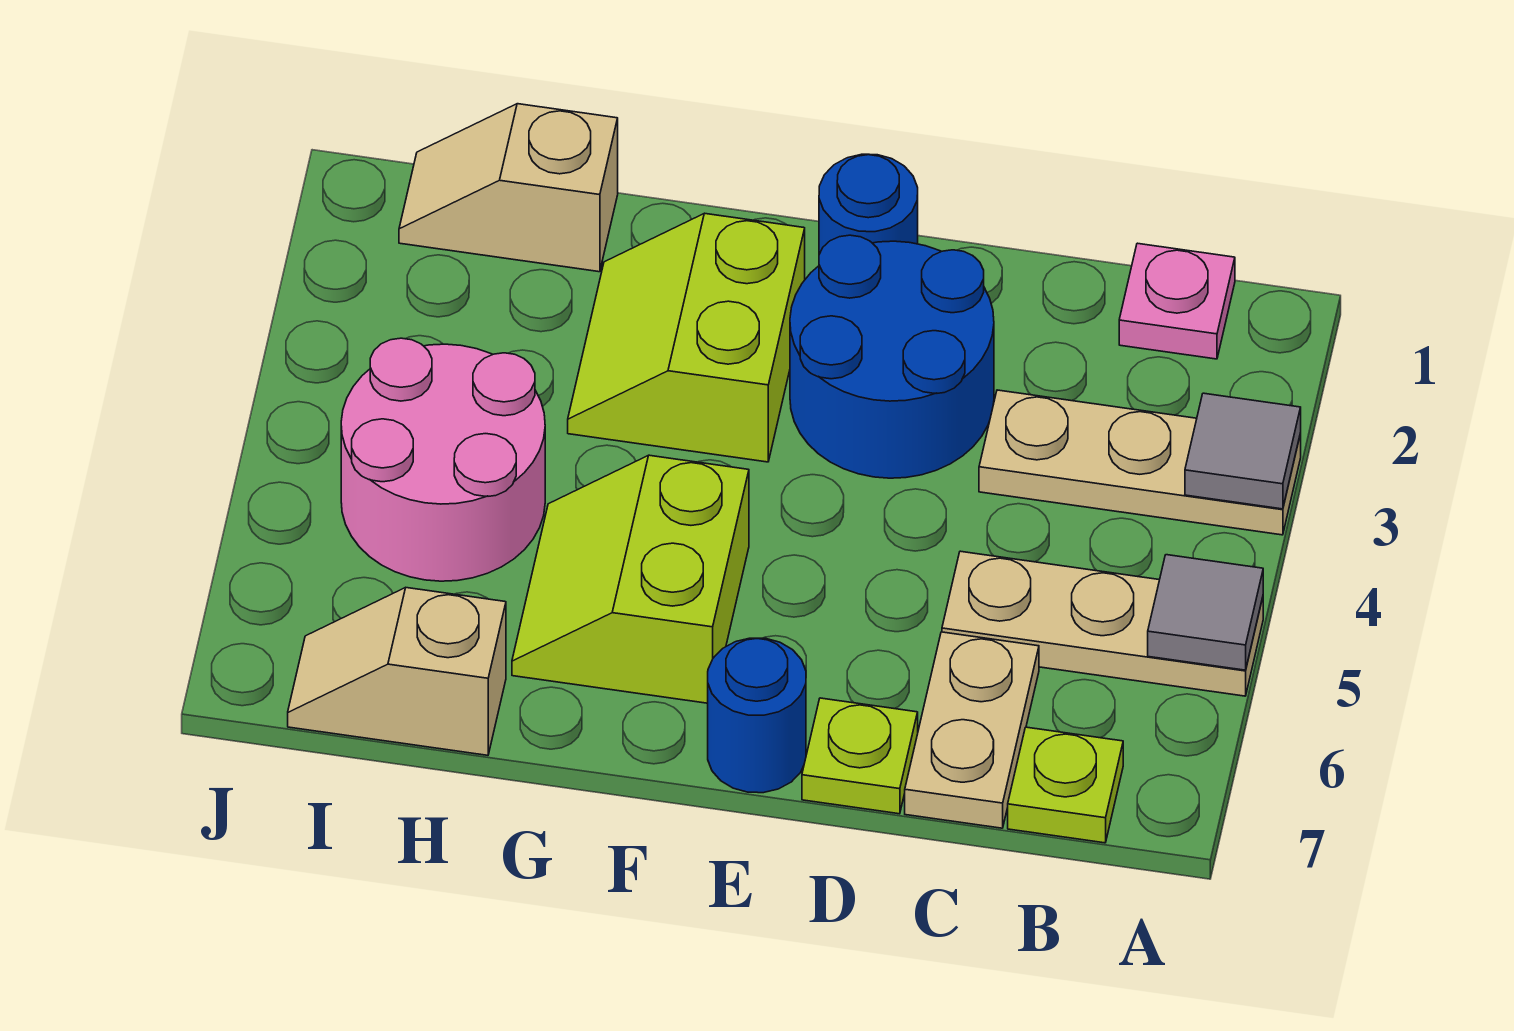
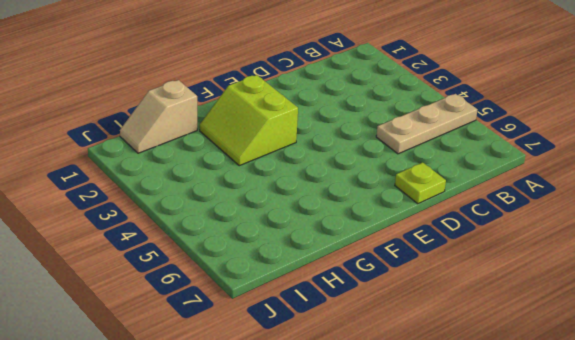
none -> tan 1x3 plate [979,390,1301,535]
none -> pink 1x1 plate [1119,243,1235,359]
none -> lime 1x1 plate [1008,727,1123,843]

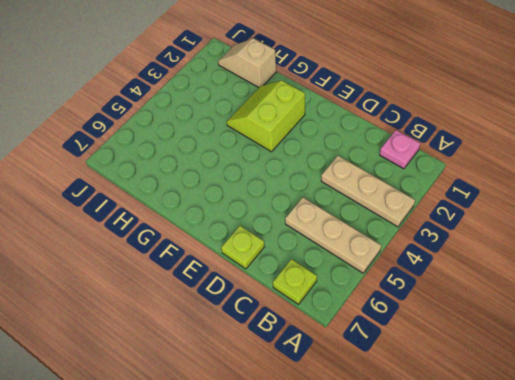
none -> tan 1x2 plate [905,632,1039,828]
none -> blue 2x2 round brick [790,235,994,478]
none -> blue 1x1 round brick [819,154,918,254]

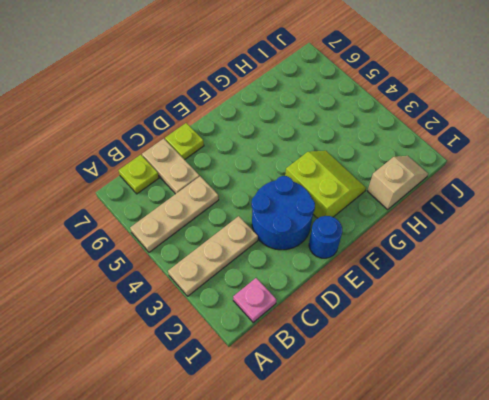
none -> blue 1x1 round brick [708,638,806,793]
none -> lime 2x2 slope [512,455,749,703]
none -> pink 2x2 round brick [341,338,545,581]

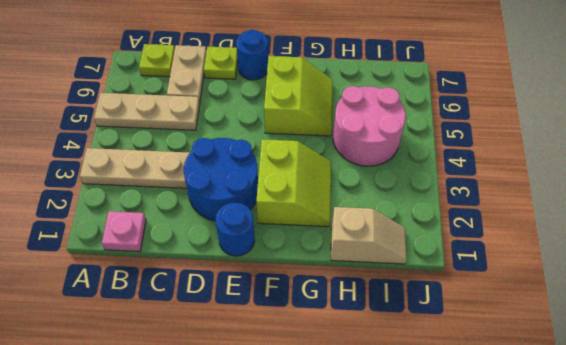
none -> tan 1x2 slope [288,588,506,755]
none -> grey 1x1 tile [1185,393,1301,509]
none -> grey 1x1 tile [1148,555,1263,670]

